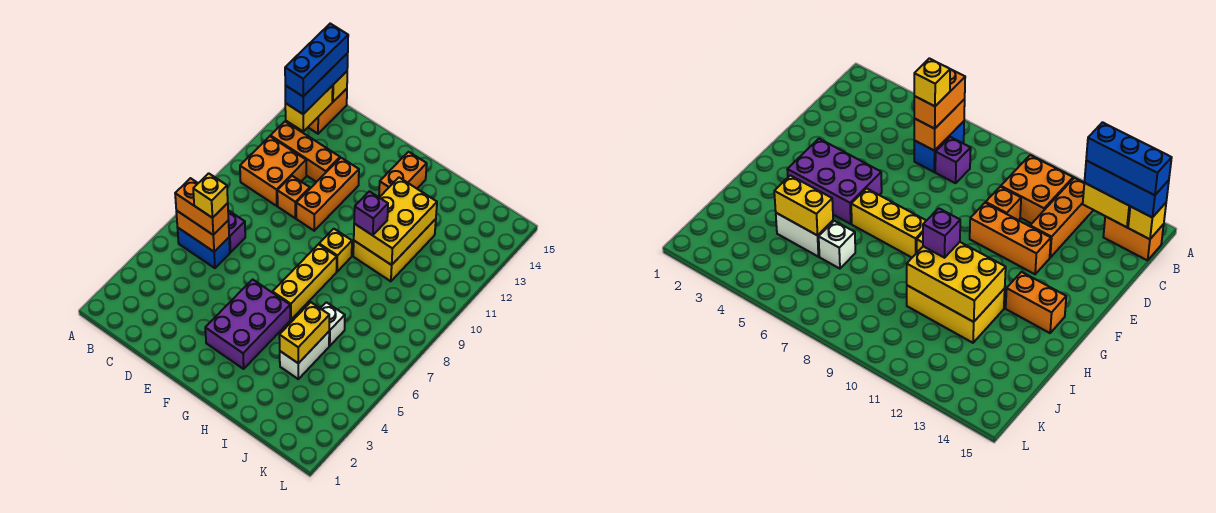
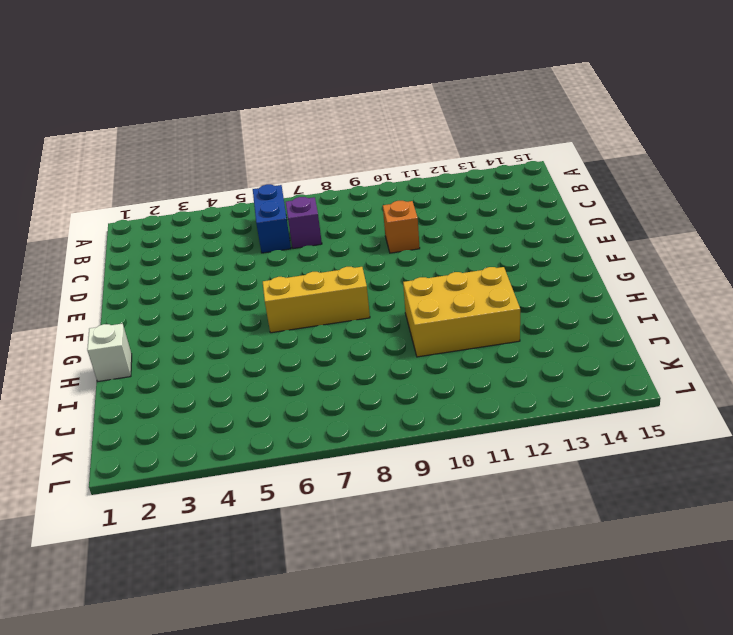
white 1x1 brick [87,324,132,381] -> white 1x1 brick moved to [320,302,345,346]
none -> orange 2x2 brick [240,136,306,206]
none -> orange 1x3 brick [271,122,340,182]
none -> orange 1x2 brick [308,89,347,134]

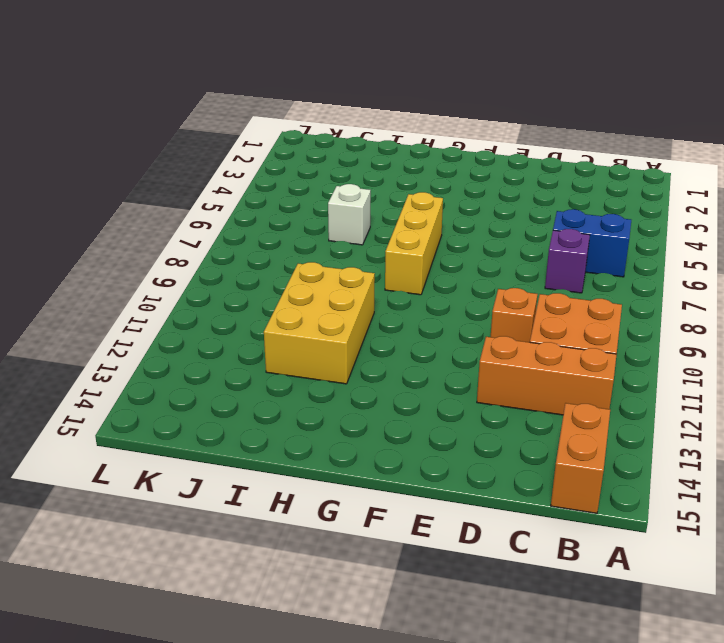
none -> orange 1x3 brick [296,158,359,231]
none -> purple 2x3 brick [205,279,290,369]
none -> yellow 1x1 brick [319,229,352,272]

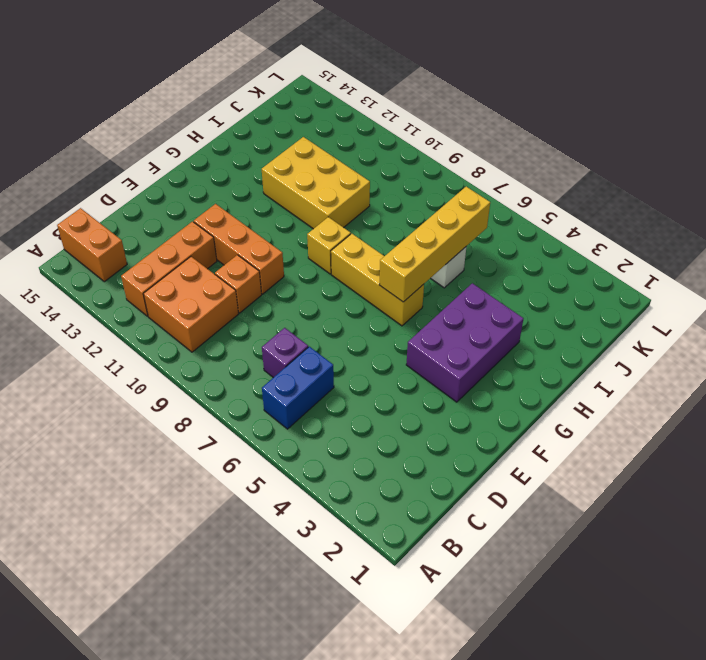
purple 2x3 brick [406,283,523,402] -> purple 2x3 brick turned to [205,279,290,369]
yellow 1x4 brick [379,187,490,302] -> none
none -> orange 1x2 brick [379,152,427,197]
none -> white 1x2 brick [280,332,329,379]
none -> orange 1x2 brick [176,210,229,252]

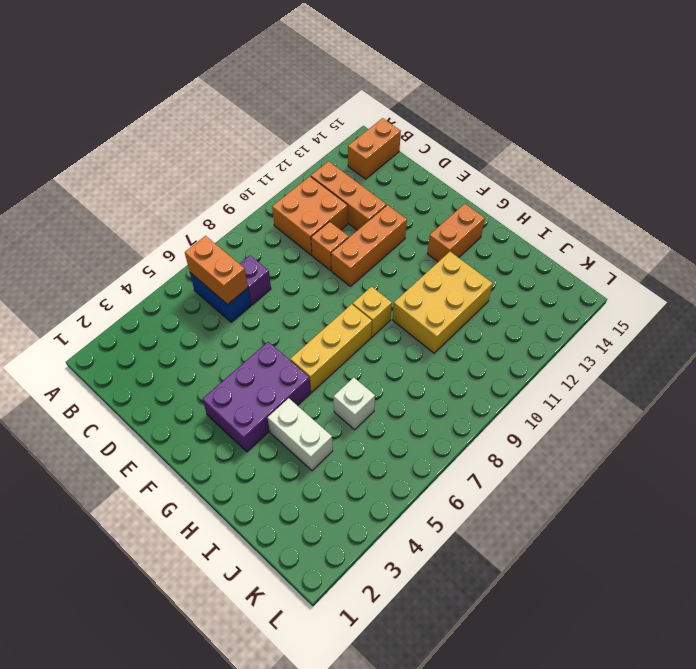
white 1x2 brick [268,398,333,471] -> white 1x2 brick turned to [280,332,329,379]
none -> yellow 1x2 brick [285,86,333,131]
none -> yellow 1x1 brick [332,72,347,102]
none -> yellow 2x3 brick [354,178,437,265]

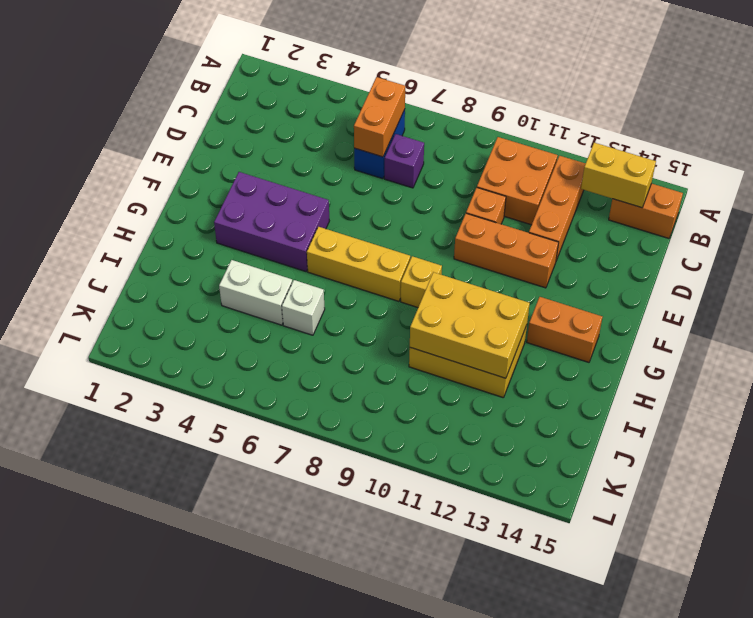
none -> yellow 1x1 brick [332,72,347,102]
none -> yellow 1x2 brick [279,302,329,363]
none -> orange 1x2 brick [175,178,228,235]

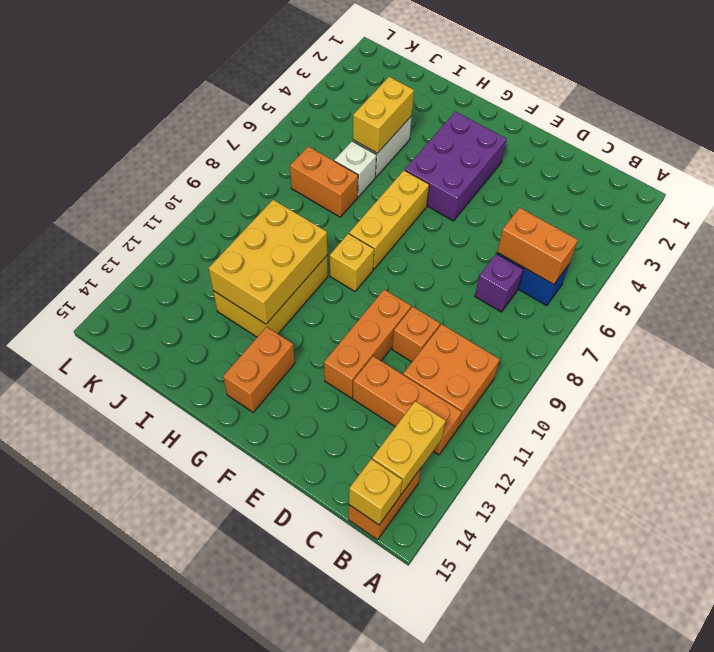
orange 1x2 brick [290,146,358,217] -> orange 1x2 brick moved to [175,178,228,235]
none -> blue 1x3 brick [285,53,348,114]
none -> purple 1x1 brick [354,191,388,235]
none -> blue 1x3 brick [285,24,348,96]

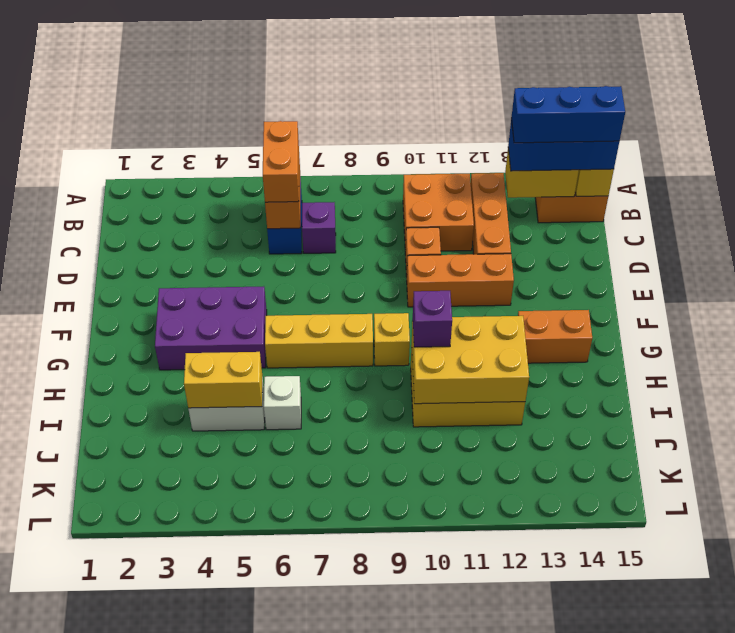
none -> yellow 1x1 brick [193,173,228,218]

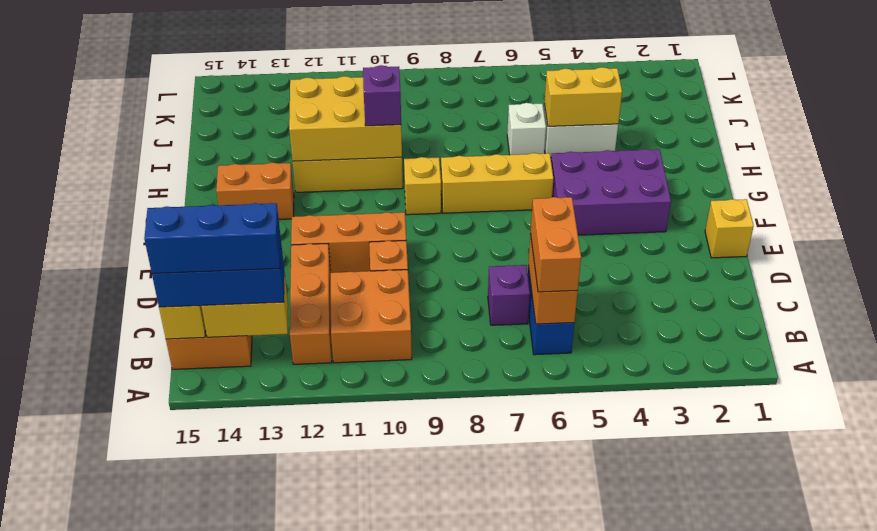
yellow 1x1 brick [705,199,754,258] -> yellow 1x1 brick moved to [193,173,228,218]

